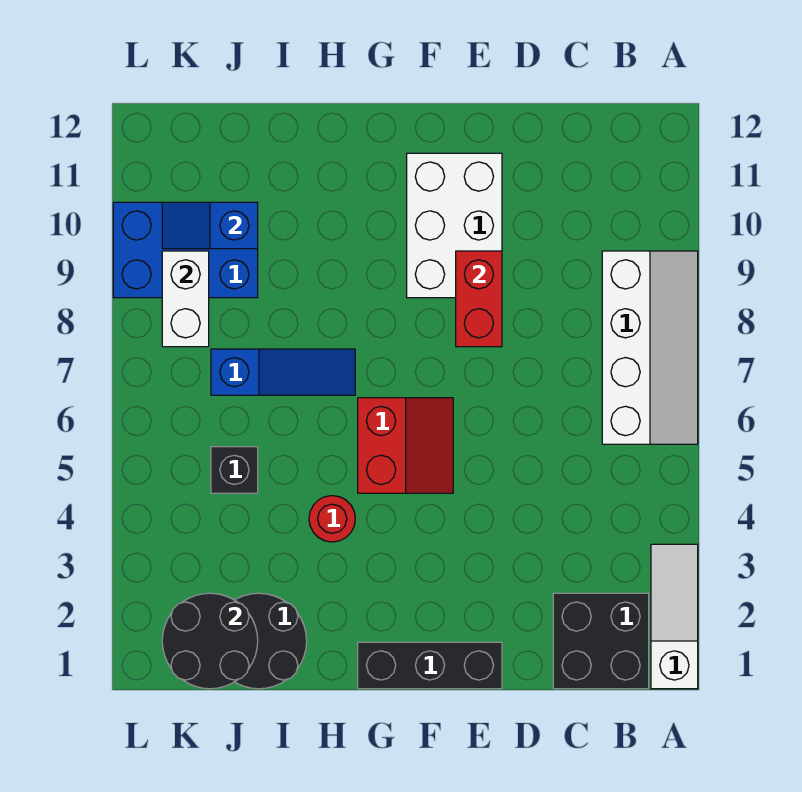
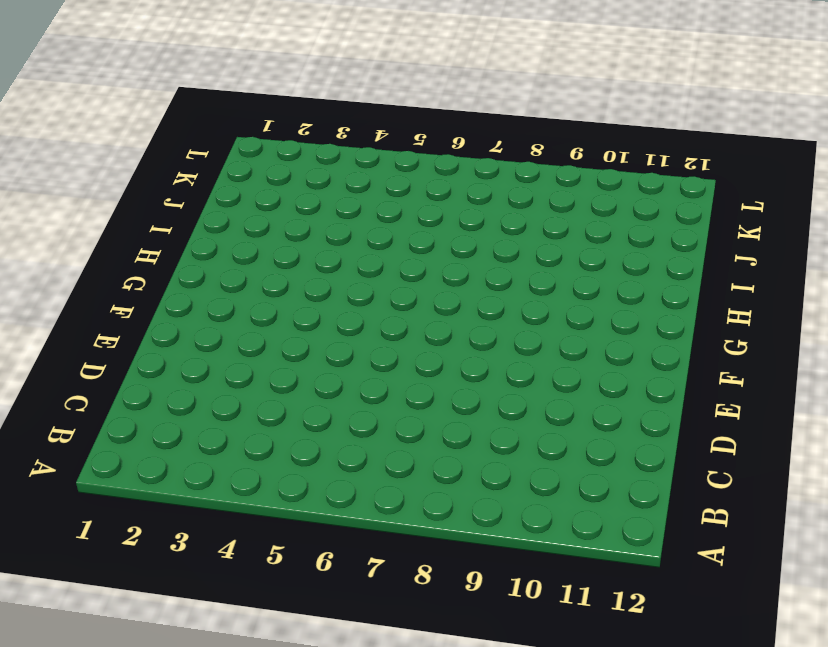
none -> white 1x3 slope [651,544,698,689]
none -> white 2x4 slope [602,251,698,444]
none -> black 2x2 brick [553,593,649,689]

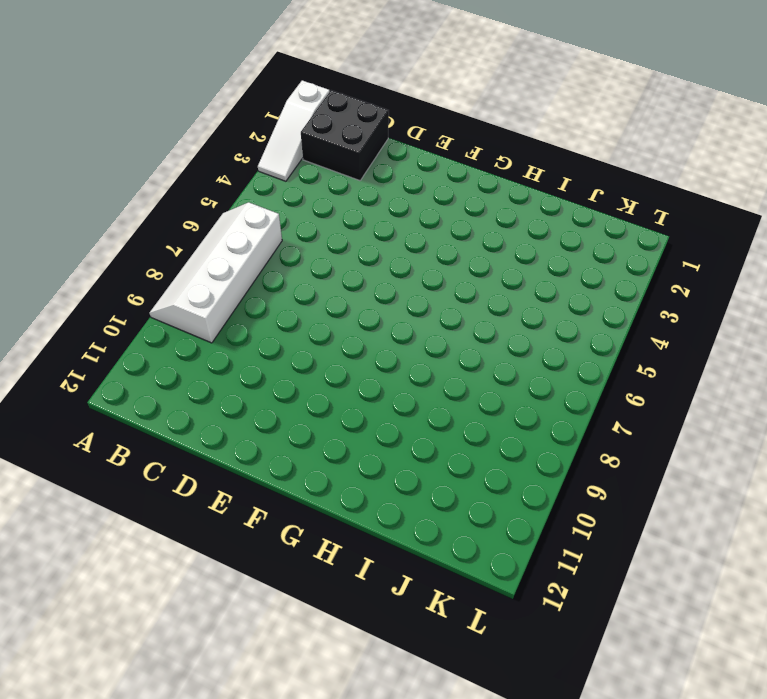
none -> black 1x3 brick [358,642,502,689]
none -> white 2x3 brick [407,153,502,298]
none -> red 2x2 slope [358,398,453,493]

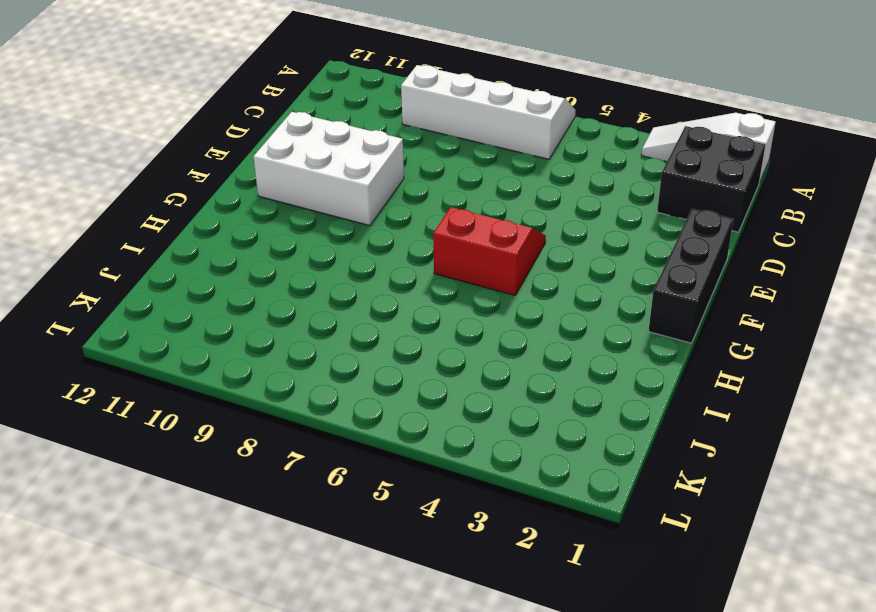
none -> red 1x1 round brick [309,496,355,542]
none -> blue 1x3 slope [211,349,355,395]
none -> black 2x2 round brick [235,593,307,689]

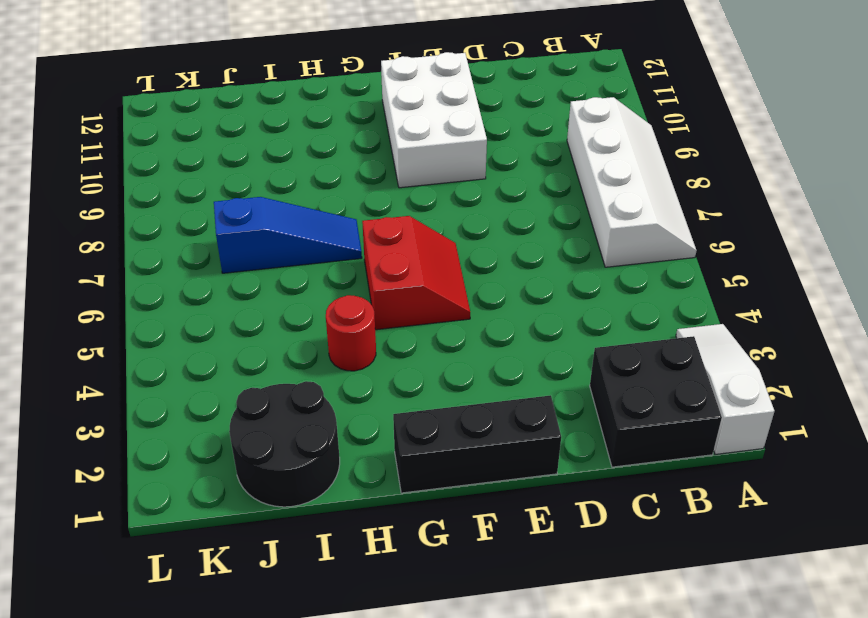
none -> black 1x1 brick [211,447,258,493]
none -> blue 2x3 brick [113,202,258,298]
none -> red 1x2 brick [456,251,502,347]

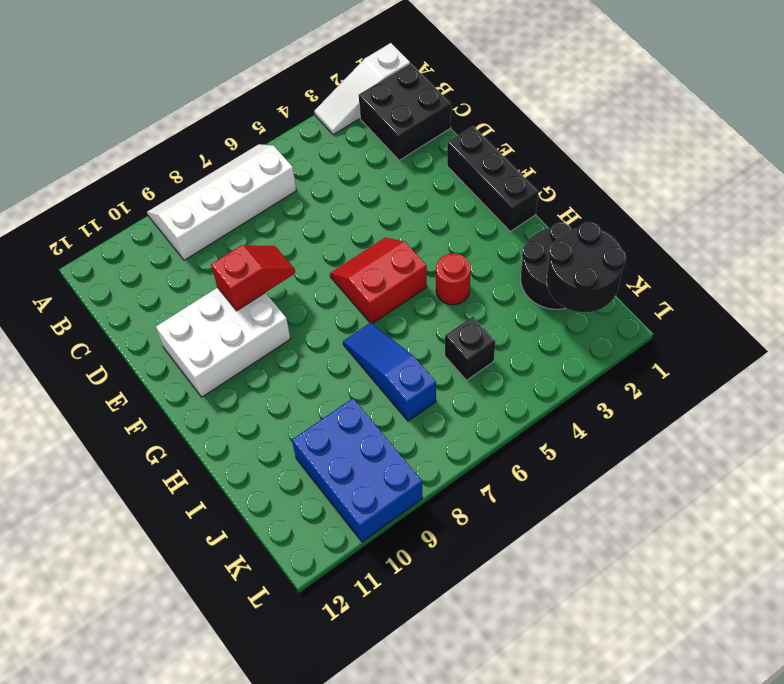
red 1x2 slope [211,245,295,311] -> red 1x2 brick [456,251,502,347]
none -> blue 1x2 slope [162,202,258,249]
none -> white 1x2 brick [162,251,209,347]

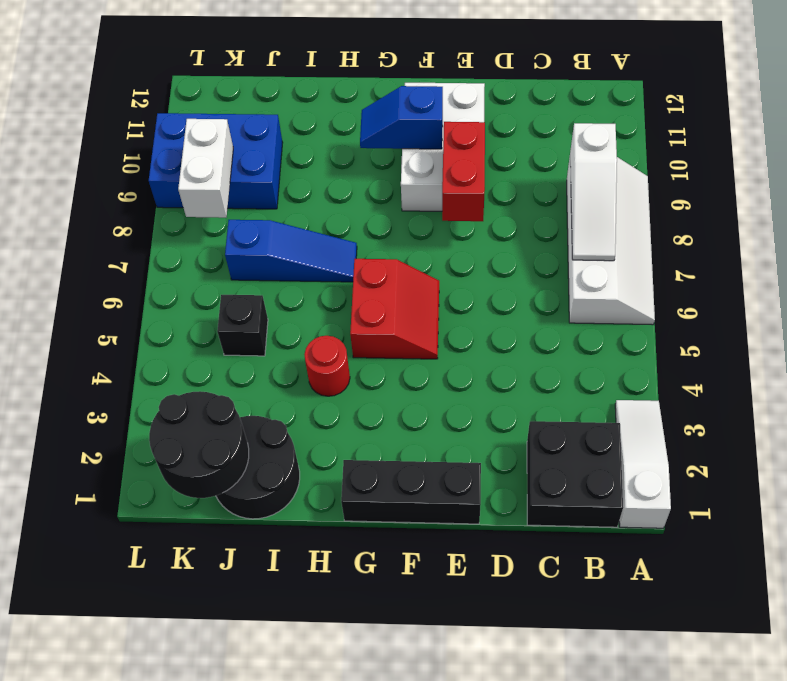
white 1x3 slope [570,123,617,261] -> none
blue 1x2 slope [360,86,443,149] -> blue 1x2 slope moved to [162,202,258,249]

